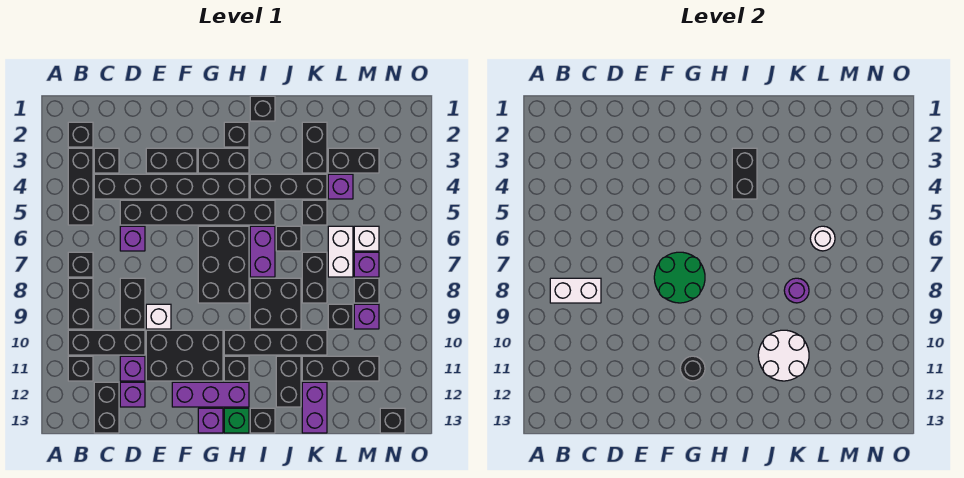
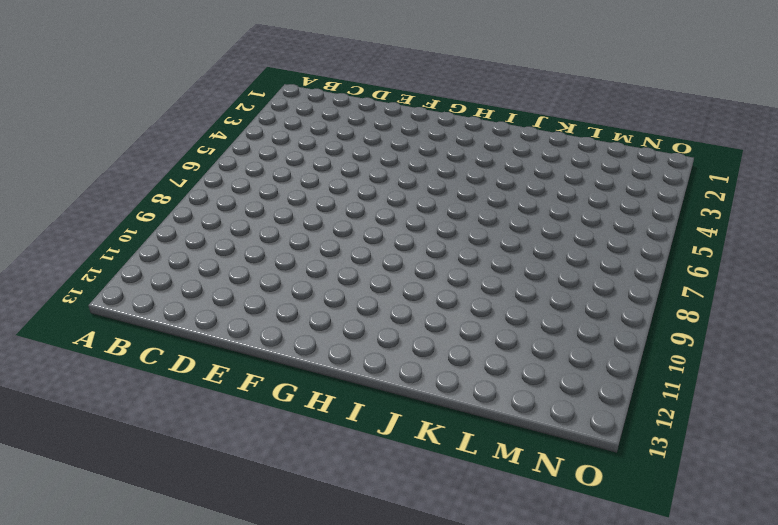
none -> black 1x1 brick [68,122,93,147]
none -> black 1x3 brick [68,148,93,225]
none -> black 1x1 brick [68,252,93,277]
none -> black 1x2 brick [68,278,93,329]

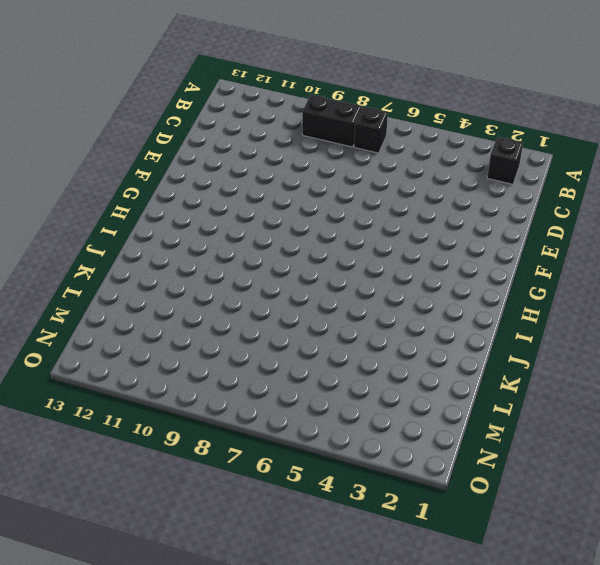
none -> black 1x3 brick [68,148,93,225]
none -> black 1x3 brick [68,330,145,355]
none -> black 1x1 brick [68,356,93,381]
none -> black 1x1 brick [94,148,119,173]

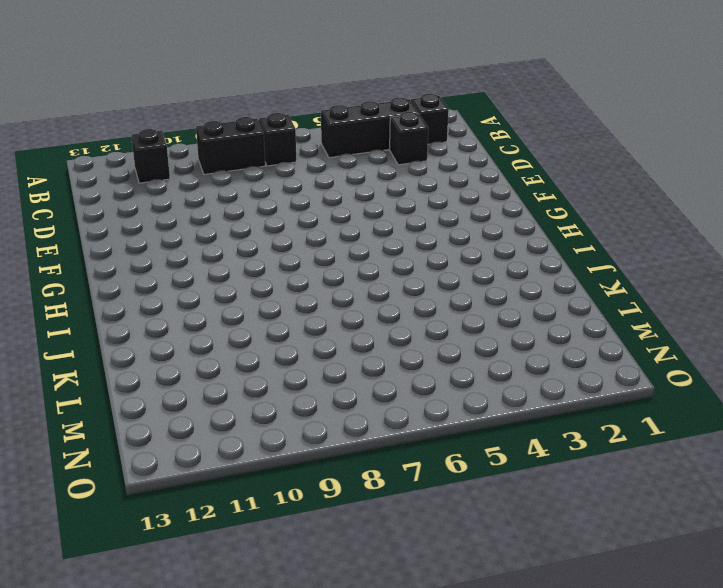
none -> black 1x3 brick [68,330,145,355]
none -> black 1x6 brick [94,174,249,199]
none -> black 1x2 brick [94,382,119,433]
none -> black 1x6 brick [120,200,275,225]

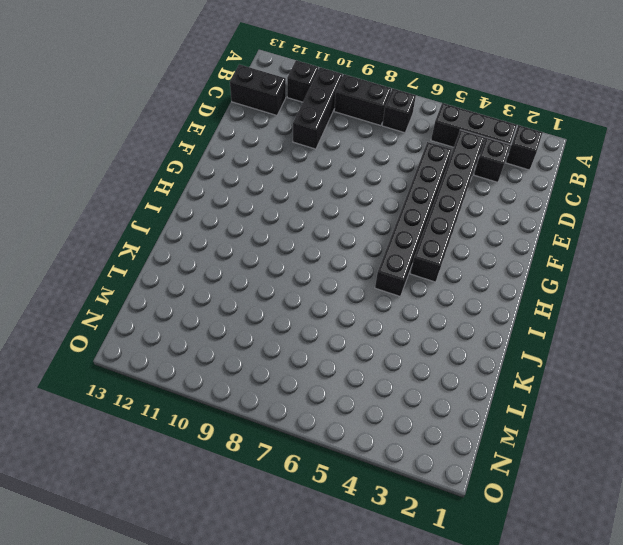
none -> purple 1x1 brick [120,226,145,251]
none -> black 1x2 brick [120,278,145,329]
none -> purple 1x1 brick [120,356,145,381]
none -> purple 1x1 brick [120,382,145,407]

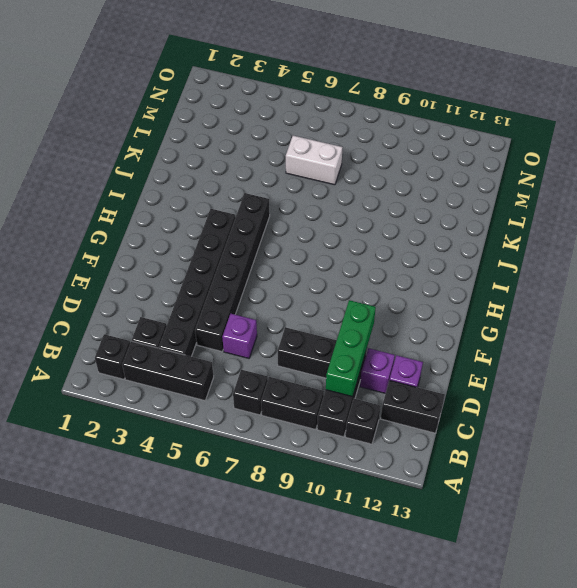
green 1x3 brick [326,300,376,397] -> none
none -> black 1x2 brick [146,148,197,173]
none -> white 1x1 brick [146,304,171,329]
none -> black 2x3 brick [146,330,223,381]
none -> purple 1x3 brick [172,382,249,407]

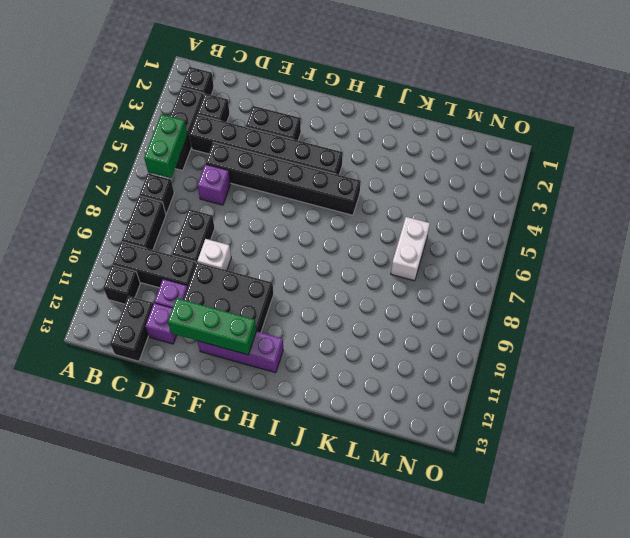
green 1x2 brick [144,114,188,178] -> none
green 1x3 brick [168,298,256,355] -> none
none -> black 1x2 brick [198,148,249,173]
none -> black 2x3 brick [198,226,249,303]
none -> purple 1x1 brick [198,408,223,433]
none -> black 1x1 brick [224,122,249,147]

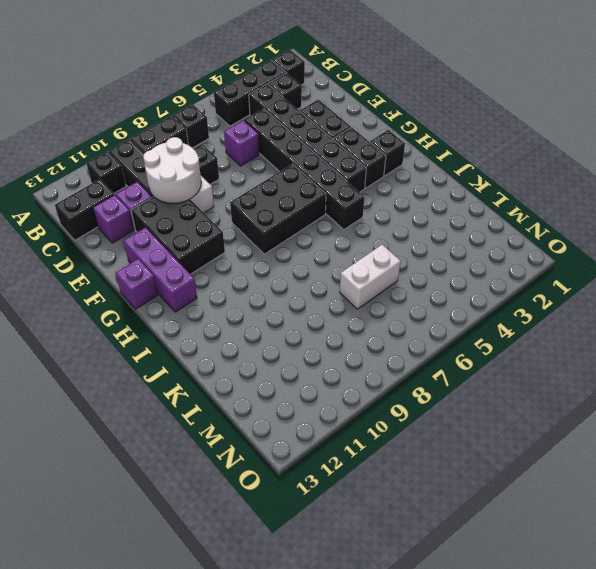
white 2x2 round brick [143,137,201,203] -> white 2x2 round brick moved to [758,330,809,381]
none -> black 1x4 brick [224,330,327,355]
none -> black 1x1 brick [224,356,249,381]
none -> green 1x1 brick [224,408,249,433]
none -> black 1x1 brick [250,96,275,121]

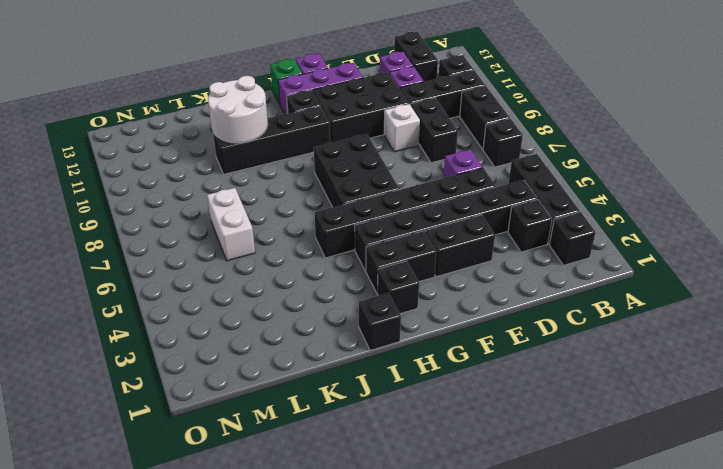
none -> black 1x3 brick [250,174,327,199]
none -> purple 1x2 brick [250,226,275,277]
none -> black 2x2 brick [250,278,301,329]
none -> black 1x1 brick [250,408,275,433]

